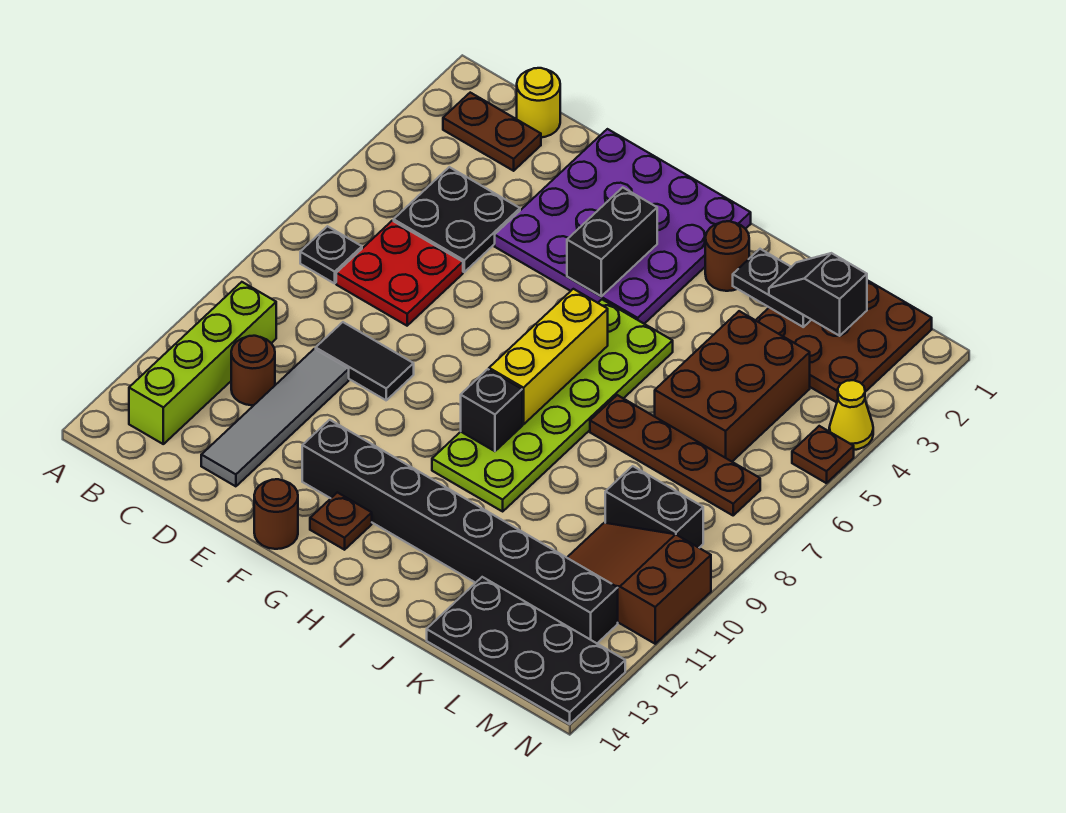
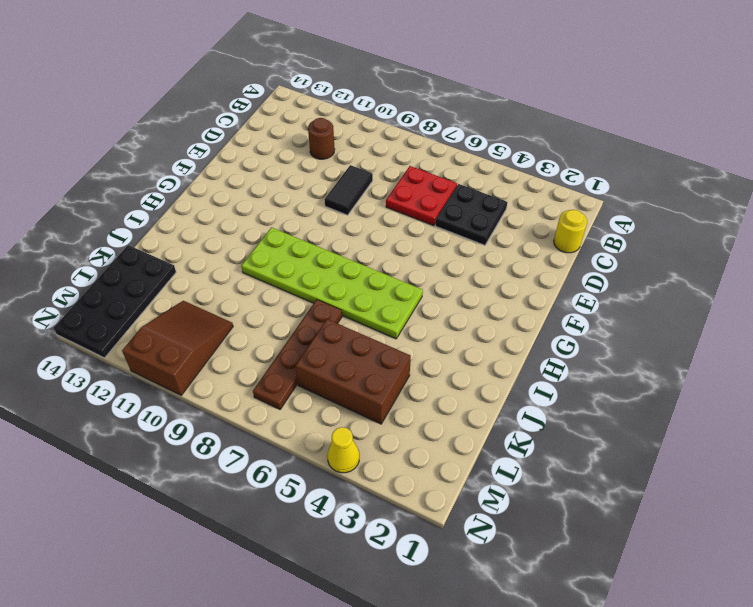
none -> brown 1x2 plate [443,93,541,171]
none -> black 1x1 plate [300,226,362,283]
none -> lime 1x4 brick [129,282,276,444]

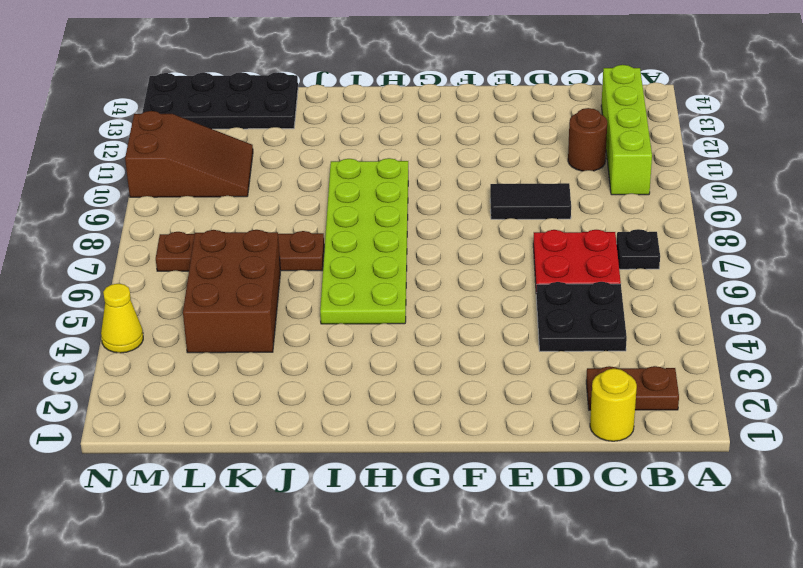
none -> grey 1x4 tile [201,349,349,486]
none -> purple 4x4 plate [495,129,751,324]
none -> black 1x8 brick [302,420,618,643]

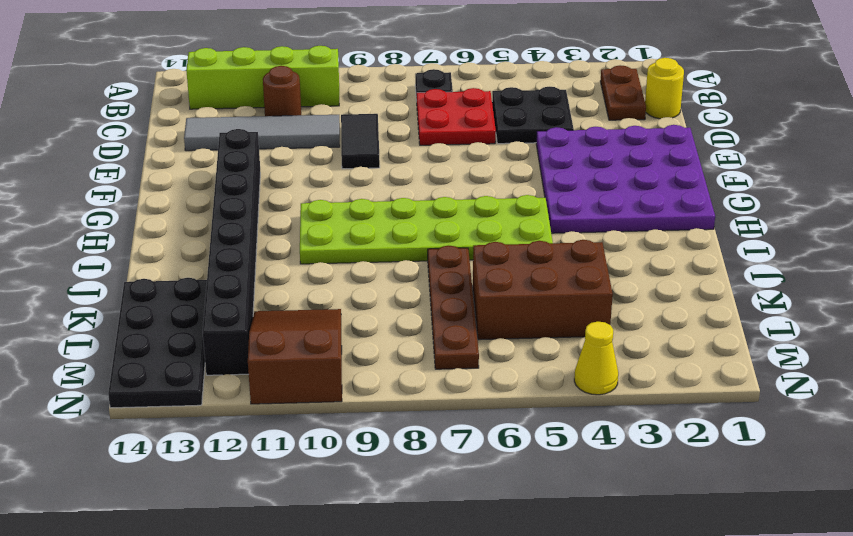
none -> brown 1x1 round brick [254,479,298,549]
none -> brown 1x1 plate [310,492,372,550]
none -> brown 1x1 round brick [705,221,749,291]

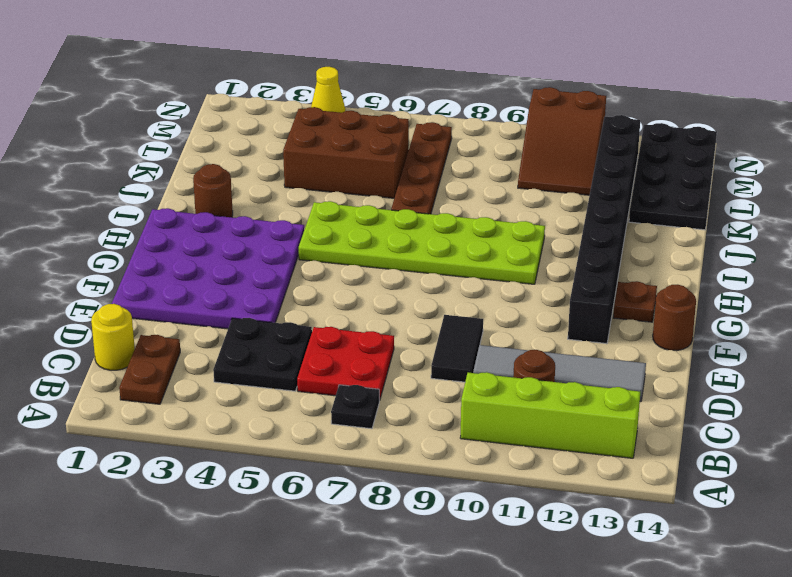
none -> brown 3x3 plate [756,280,932,402]
none -> black 1x2 brick [605,466,703,548]
none -> brown 1x1 plate [792,426,854,483]

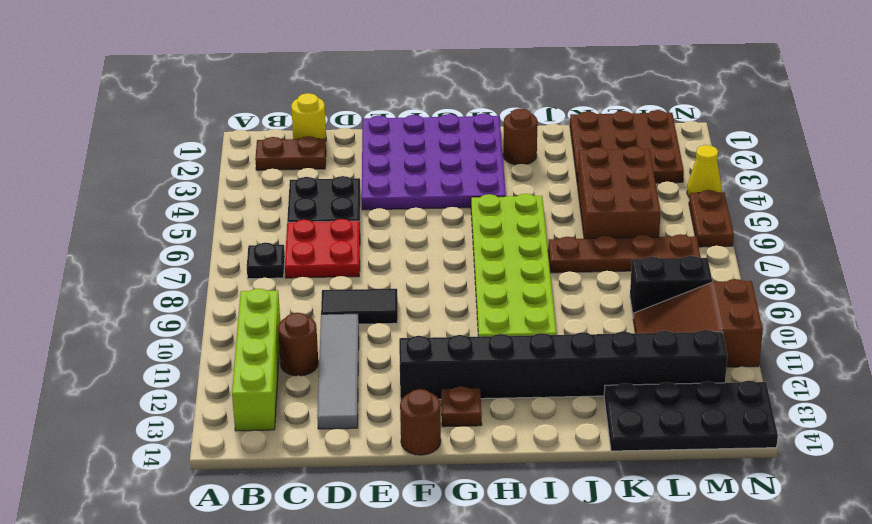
brown 1x2 plate [689,190,734,247] -> brown 1x1 plate [792,426,854,483]
none -> black 1x2 brick [567,187,657,296]
none -> yellow 1x3 brick [489,289,608,425]
none -> black 1x1 brick [461,369,522,451]

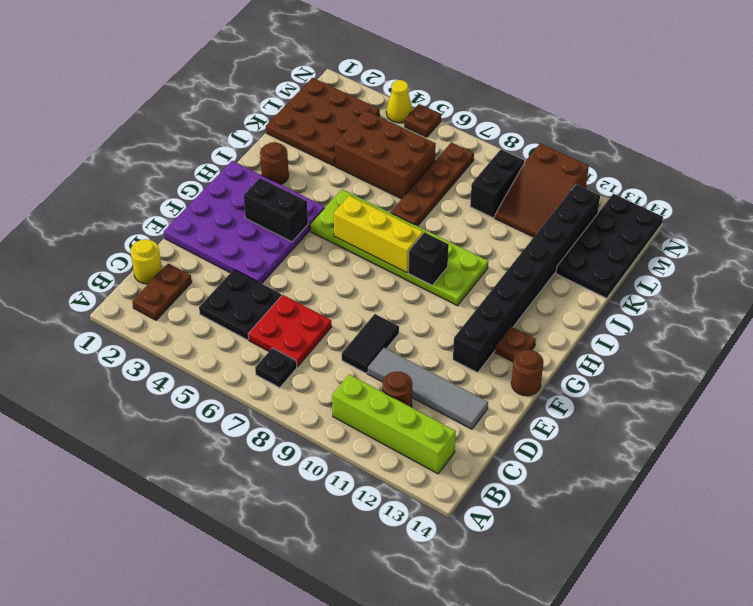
none -> black 1x2 plate [733,249,811,327]
none -> black 1x2 slope [769,253,867,336]

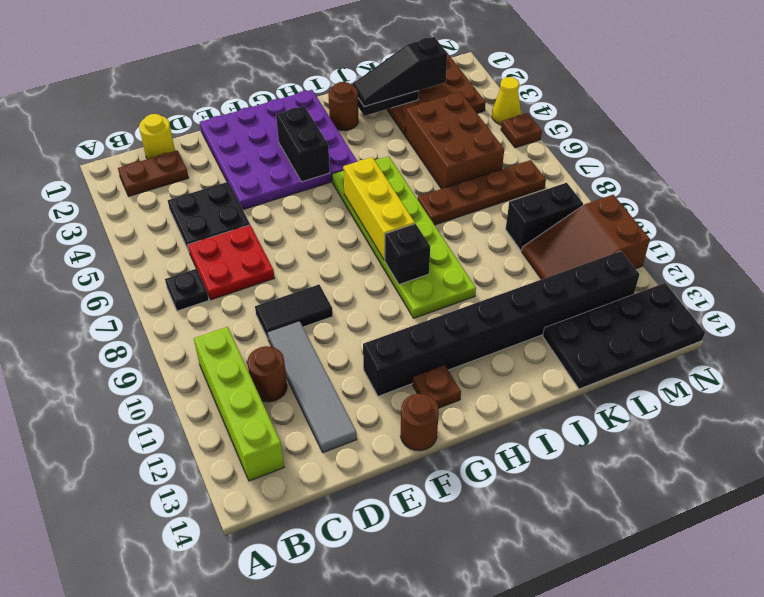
black 1x3 slope [352,37,447,107] -> black 1x2 slope [769,253,867,336]

